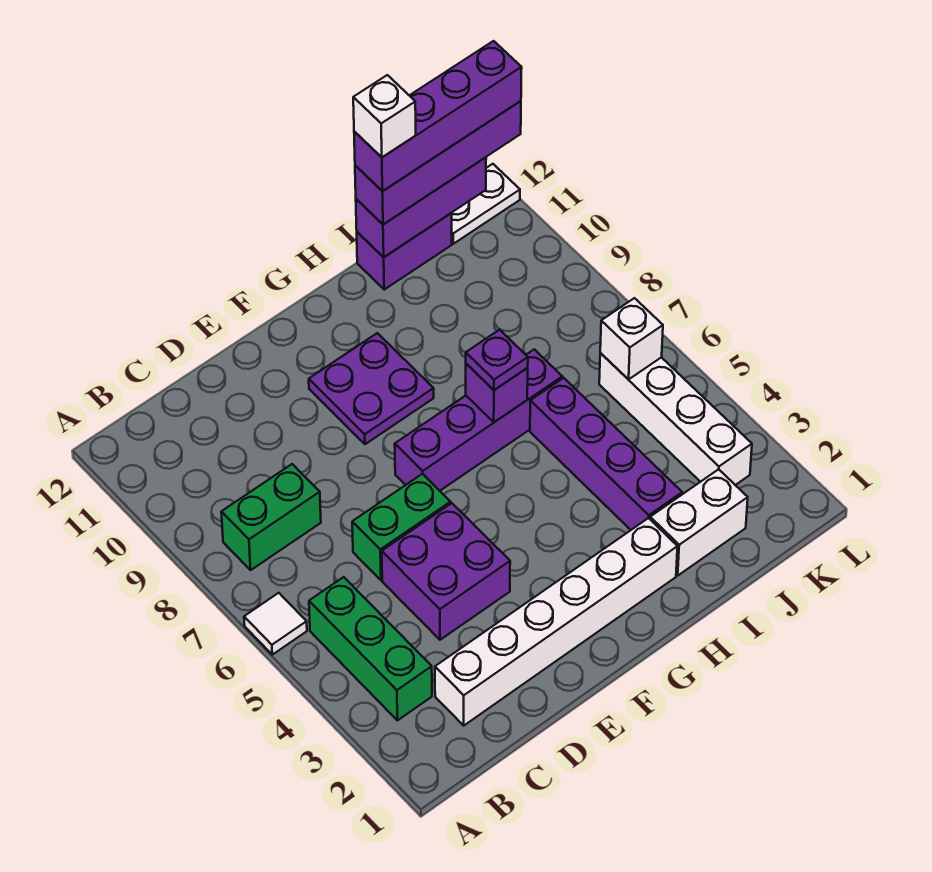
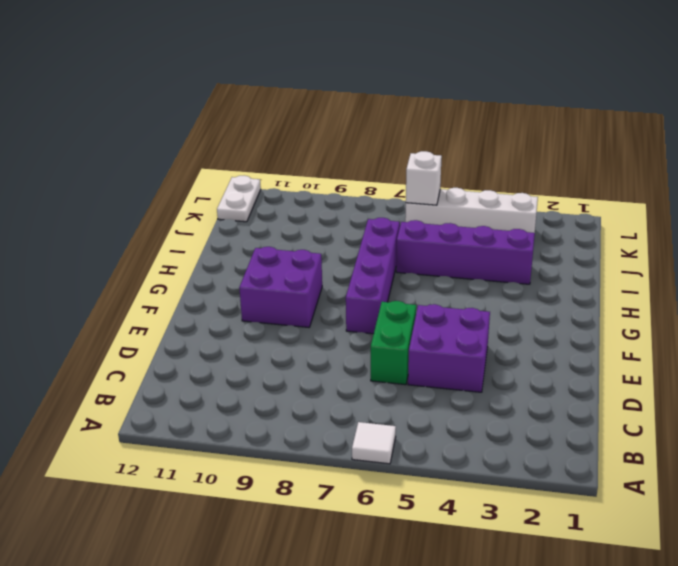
purple 2x2 brick [239,247,322,327] -> purple 2x2 plate [309,333,434,444]
none -> green 1x3 brick [309,577,432,720]
none -> green 1x2 brick [221,464,321,570]
none -> white 1x6 brick [435,518,678,726]

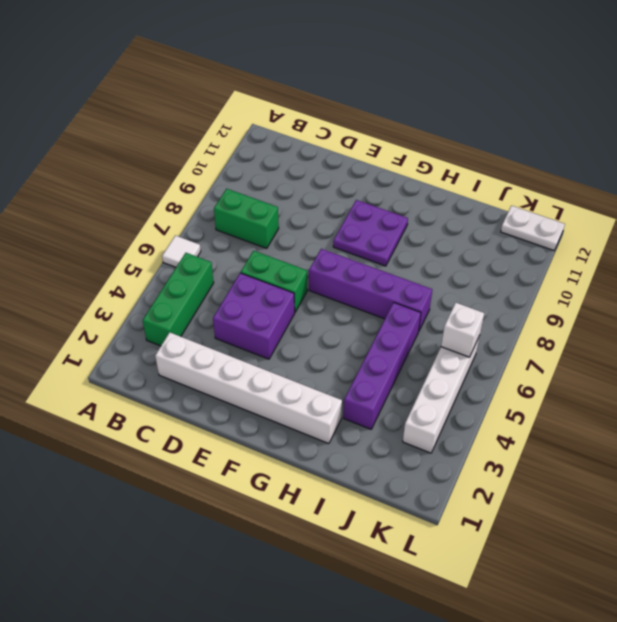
none -> white 1x2 brick [650,469,748,575]
none -> purple 1x2 brick [357,213,452,289]
none -> purple 1x1 brick [466,364,528,422]

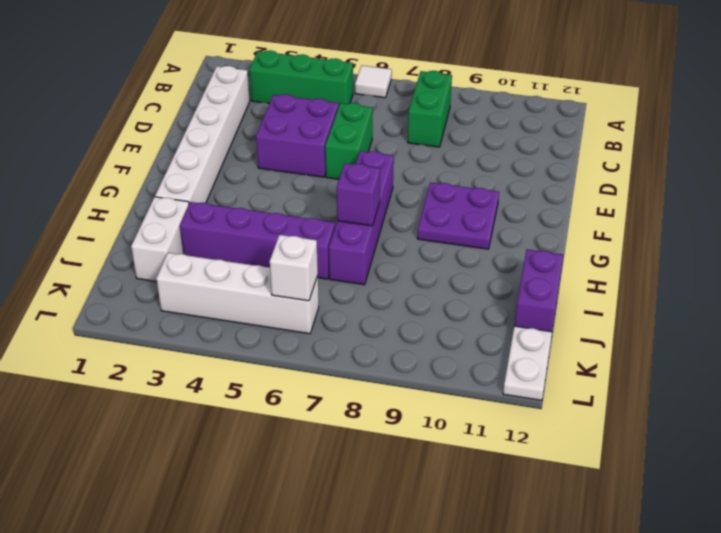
none -> purple 1x3 brick [356,157,486,257]
none -> purple 1x1 plate [466,330,528,390]
none -> purple 1x4 brick [355,101,521,224]

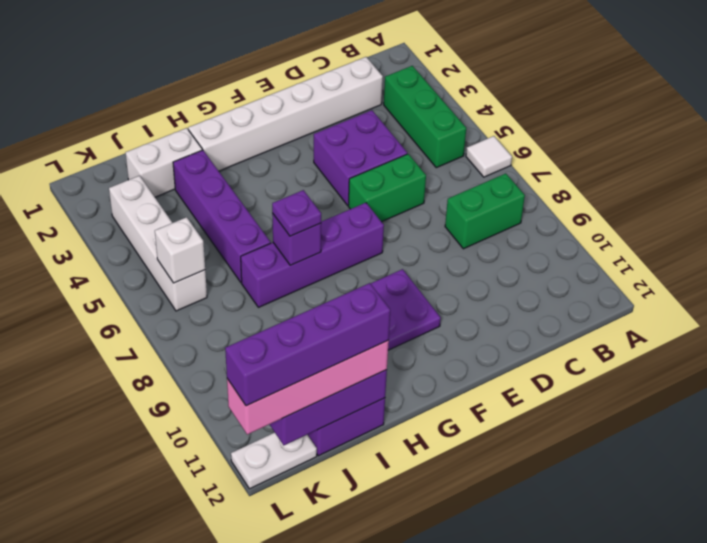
pink 1x4 brick [227,340,389,435] -> purple 1x4 brick [355,101,521,224]
none -> white 1x1 brick [353,75,416,157]

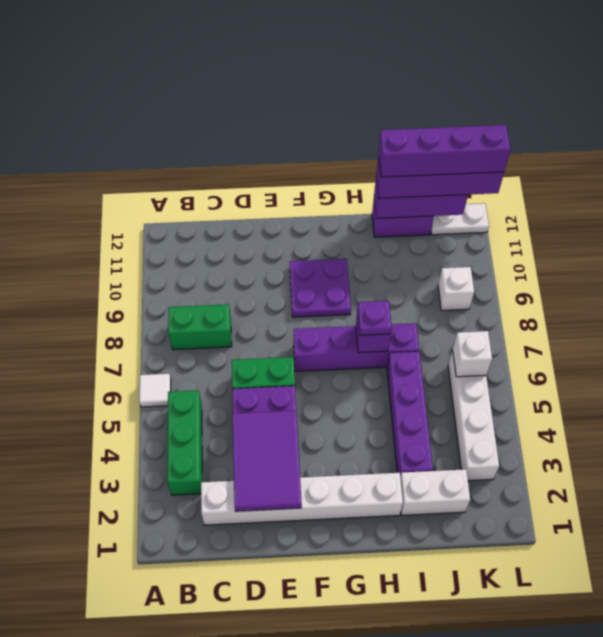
purple 2x3 tile [232,410,302,511] -> none
white 1x1 brick [438,267,474,311] -> white 1x1 brick moved to [353,75,416,157]

